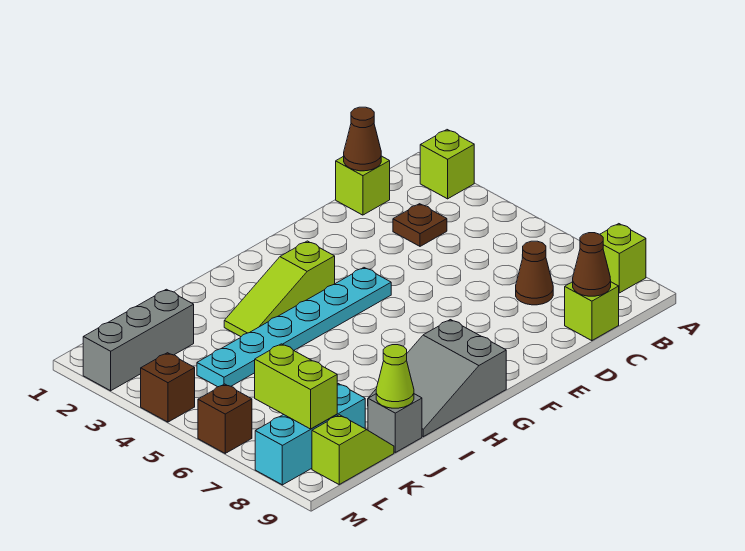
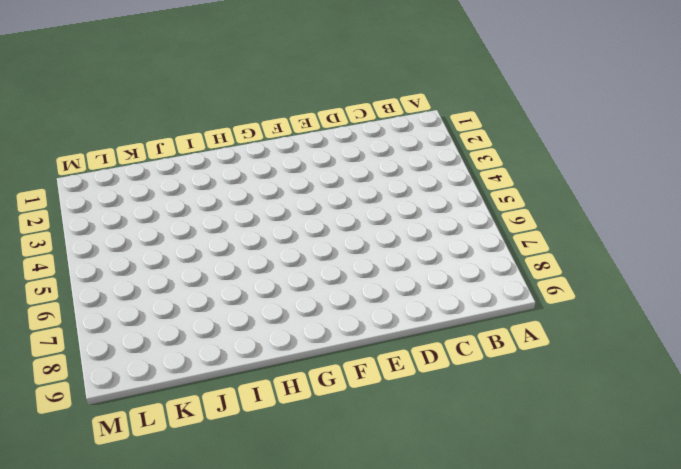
none -> lime 1x1 brick [420,130,474,199]
none -> lime 1x1 brick [600,224,646,293]
none -> lime 1x1 brick [336,156,390,215]

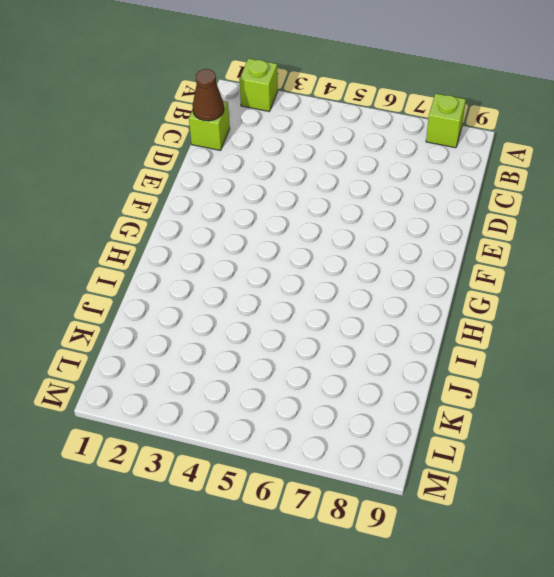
none -> brown 1x1 plate [393,204,447,246]
none -> brown 1x1 cone [516,241,553,305]
none -> lime 1x1 brick [565,282,619,341]

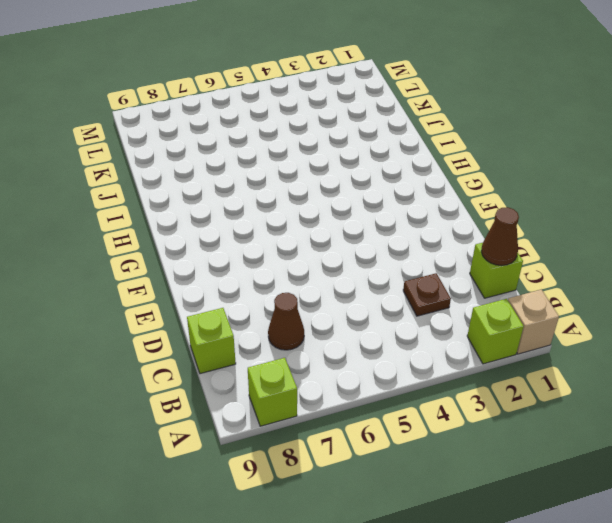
tan 1x1 brick [508,289,559,354] -> none
none -> cyan 1x6 plate [197,268,391,387]
none -> lime 1x3 slope [224,241,335,337]
none -> grey 2x3 slope [369,320,506,437]

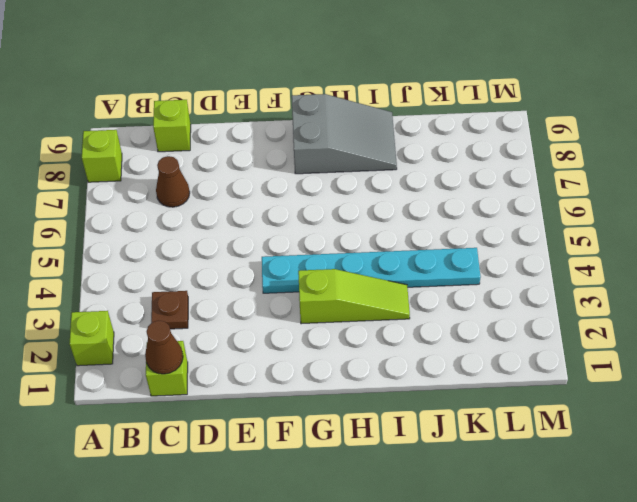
none -> grey 1x1 brick [368,394,422,452]
none -> grey 1x3 brick [83,289,194,391]
none -> cyan 1x3 brick [255,384,365,485]

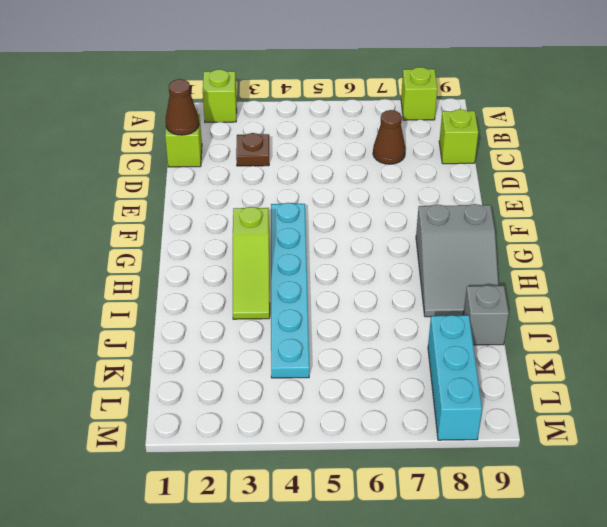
none -> grey 1x3 brick [83,289,194,391]
none -> lime 1x2 slope [312,415,394,484]
none -> brown 1x1 brick [141,353,195,422]

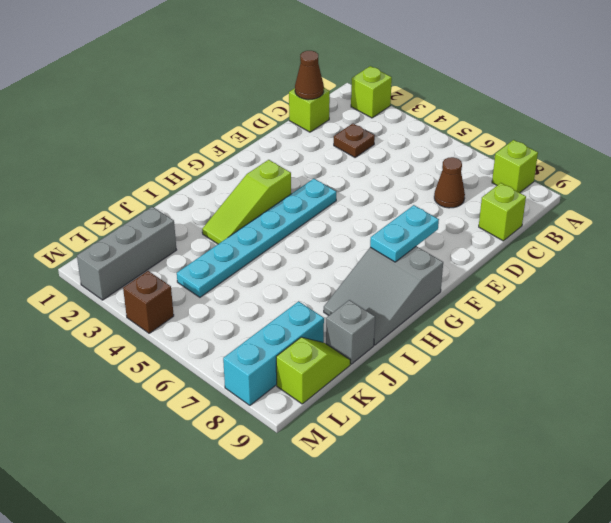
cyan 1x2 plate [370,205,439,262] -> none
none -> brown 1x1 brick [198,384,252,453]
none -> brown 1x1 cone [573,233,611,296]
none -> lime 1x1 cone [376,345,414,408]

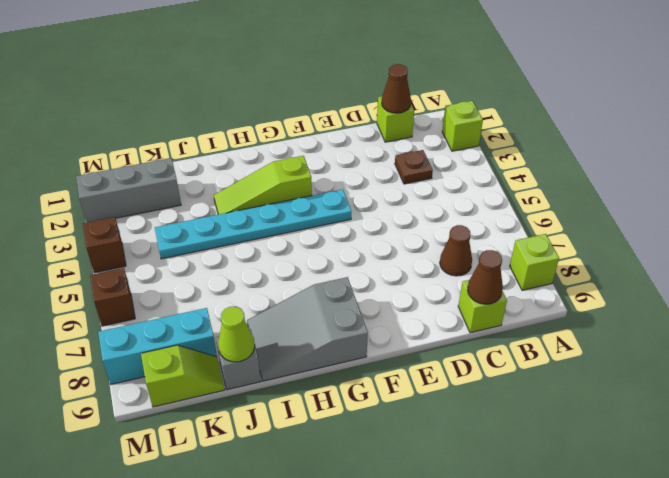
none -> lime 1x2 brick [255,344,337,429]

